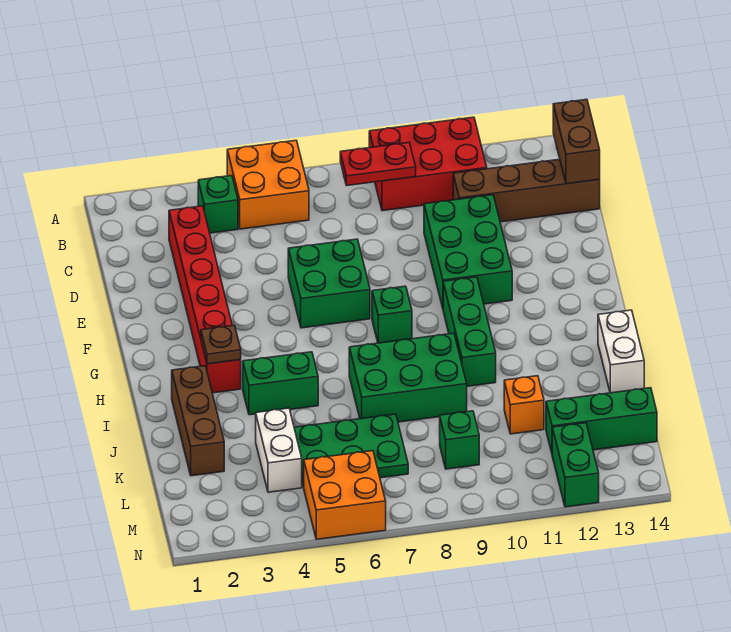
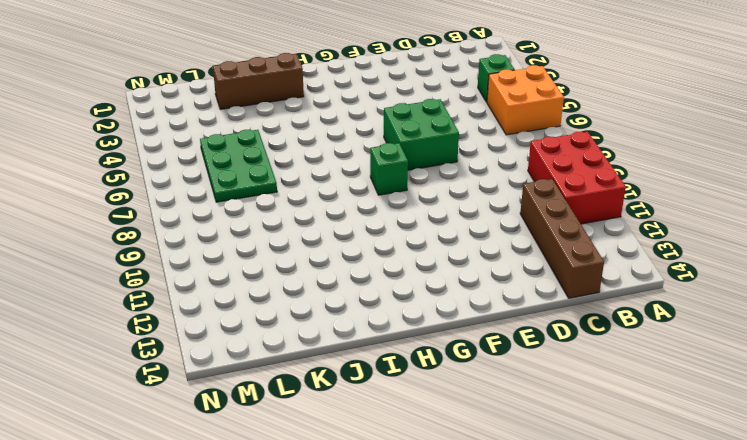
none -> red 1x6 brick [169,206,241,393]
none -> green 2x3 brick [424,195,512,308]
none -> green 1x3 brick [443,277,496,386]

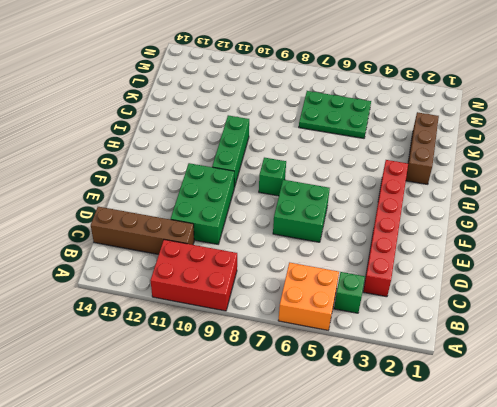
none -> green 1x2 brick [243,352,318,415]
none -> green 2x3 brick [349,333,467,422]
none -> white 1x2 brick [598,310,644,393]

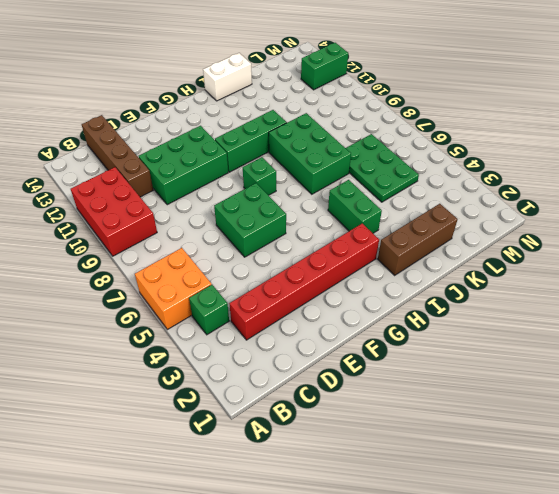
none -> white 1x2 brick [256,408,302,492]
none -> orange 1x1 brick [504,376,544,434]
none -> green 1x1 brick [440,411,479,469]

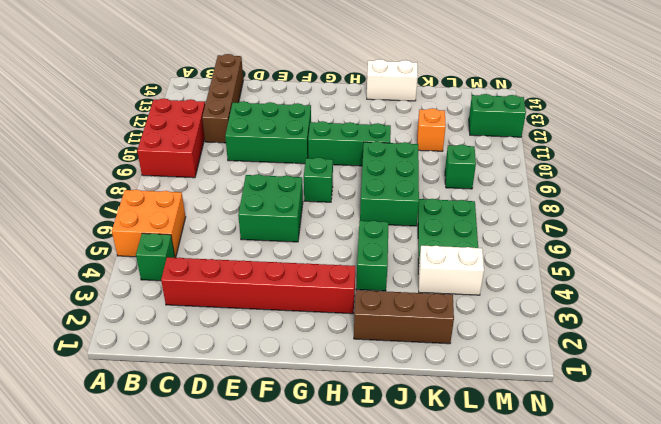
none -> green 1x3 brick [546,388,657,453]
none -> orange 2x2 brick [303,451,386,539]
none -> red 1x2 plate [340,143,416,185]

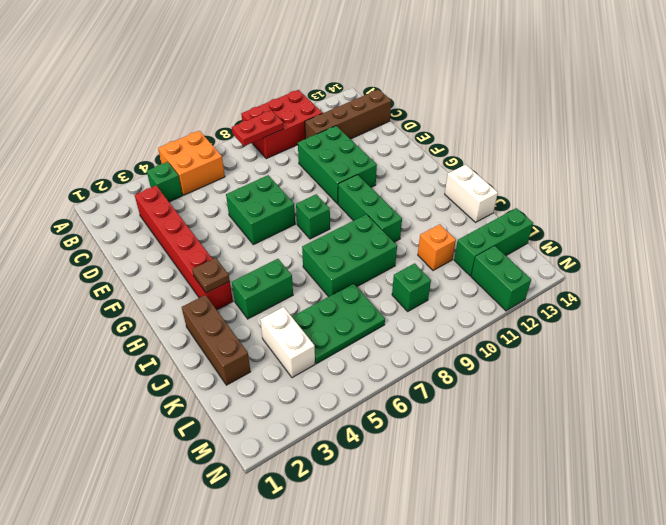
none -> orange 2x2 brick [303,451,386,539]
none -> brown 1x2 brick [553,100,600,184]

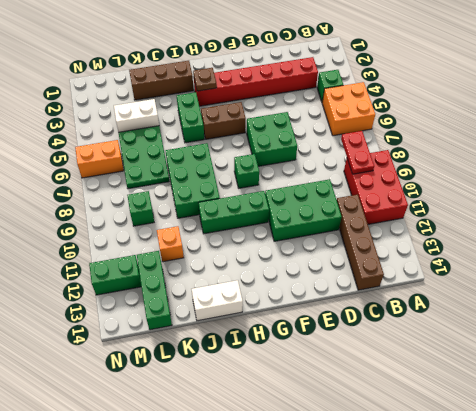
brown 1x2 brick [201,102,246,139] -> brown 1x2 brick moved to [553,100,600,184]
orange 1x2 brick [75,140,124,178] -> orange 2x2 brick [303,451,386,539]

